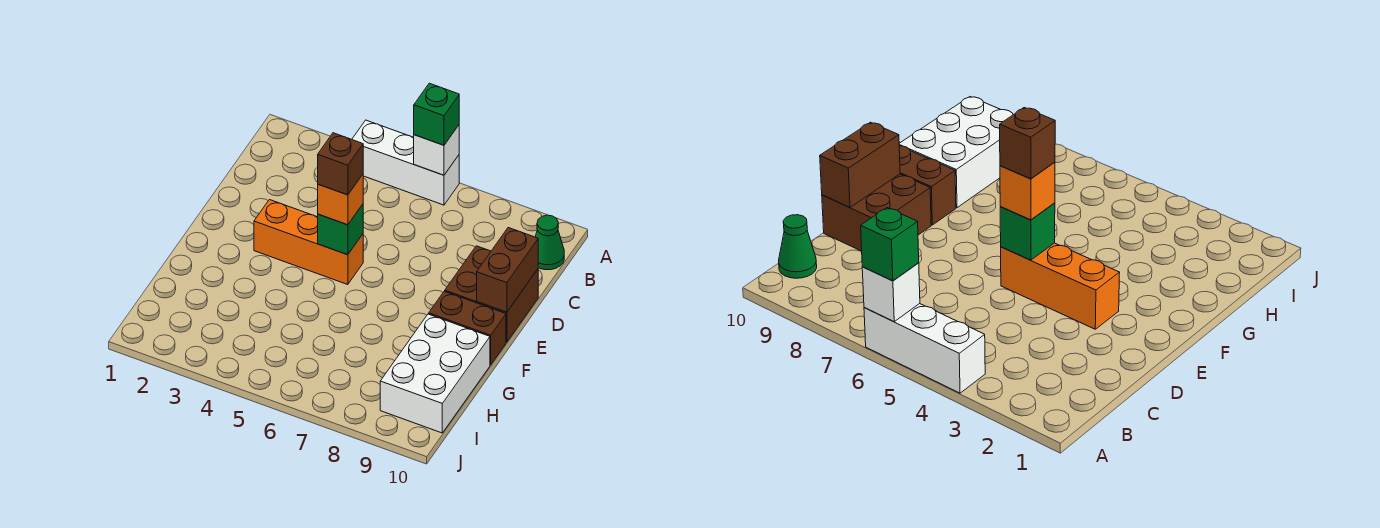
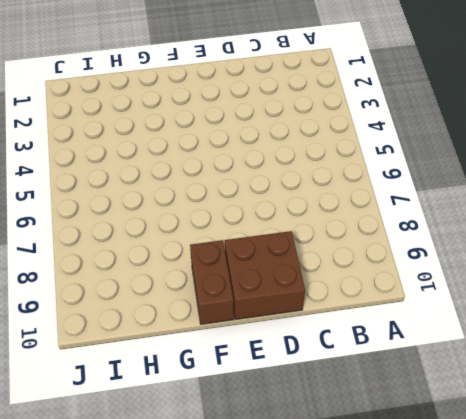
none -> white 1x3 brick [352,120,459,205]
none -> green 1x1 cone [535,215,564,270]
none -> orange 1x3 brick [254,200,363,285]

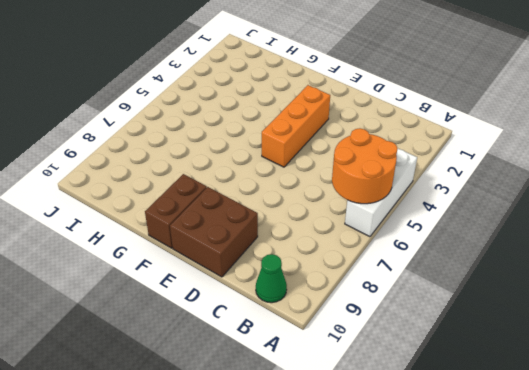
orange 2x2 round brick [332,128,398,204] -> white 1x1 brick [414,125,459,175]
none -> white 2x3 brick [380,314,490,433]
none -> brown 1x2 brick [477,228,538,312]
none -> green 1x1 brick [318,204,363,255]

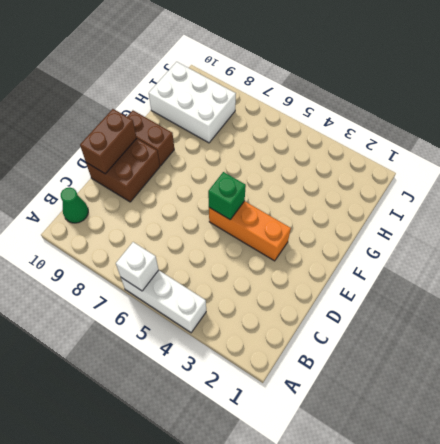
white 2x3 brick [149,62,236,143] -> white 2x3 brick turned to [380,314,490,433]
none -> green 1x1 brick [414,83,459,145]
none -> orange 1x1 brick [318,174,363,225]
none -> brown 1x1 brick [318,133,363,195]

